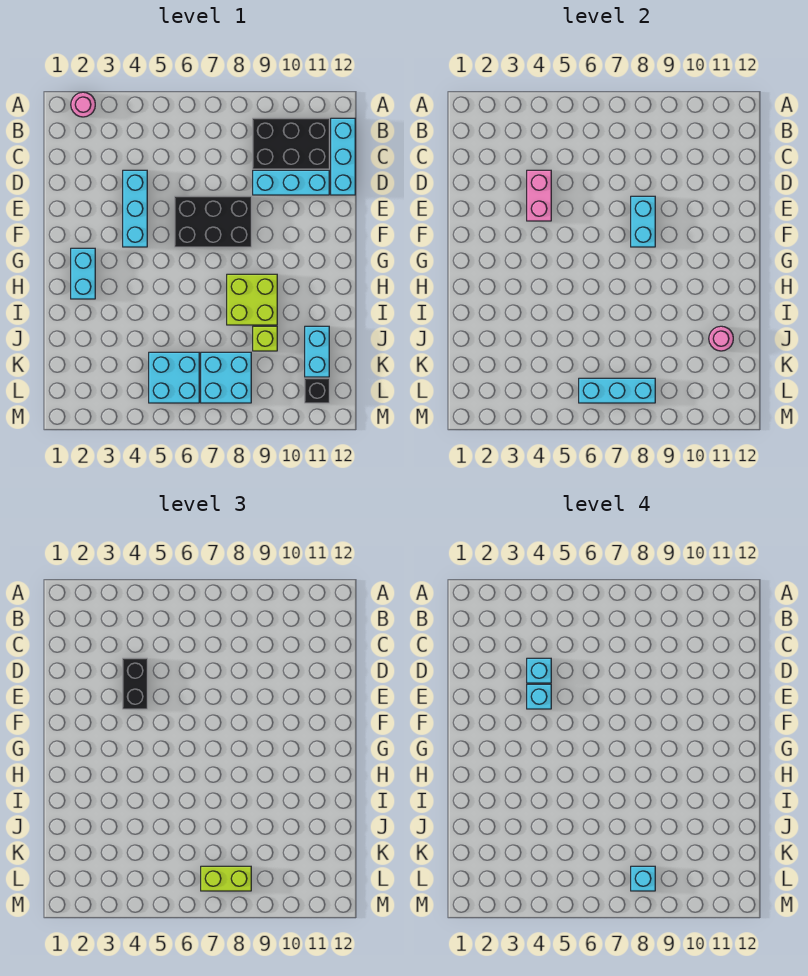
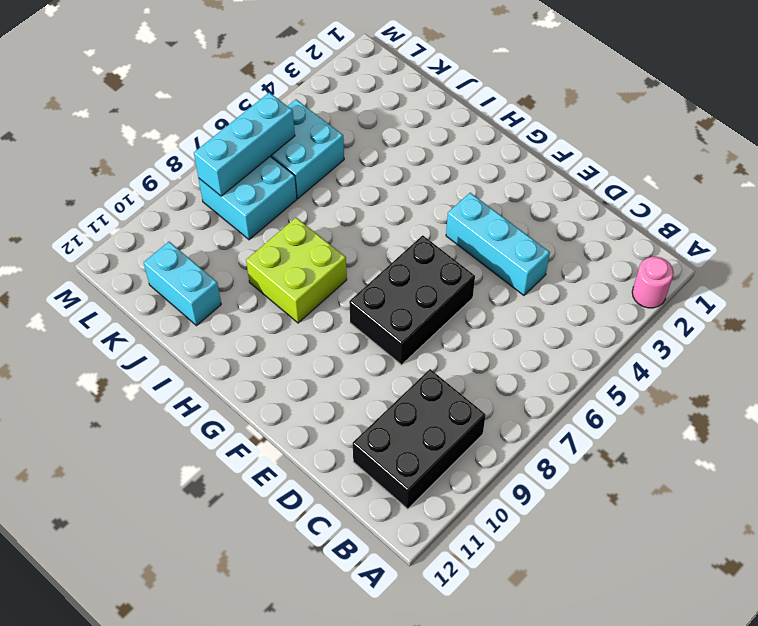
none -> cyan 1x3 brick [331,118,355,195]
none -> cyan 1x3 brick [253,170,329,195]
none -> cyan 1x2 brick [71,248,95,299]

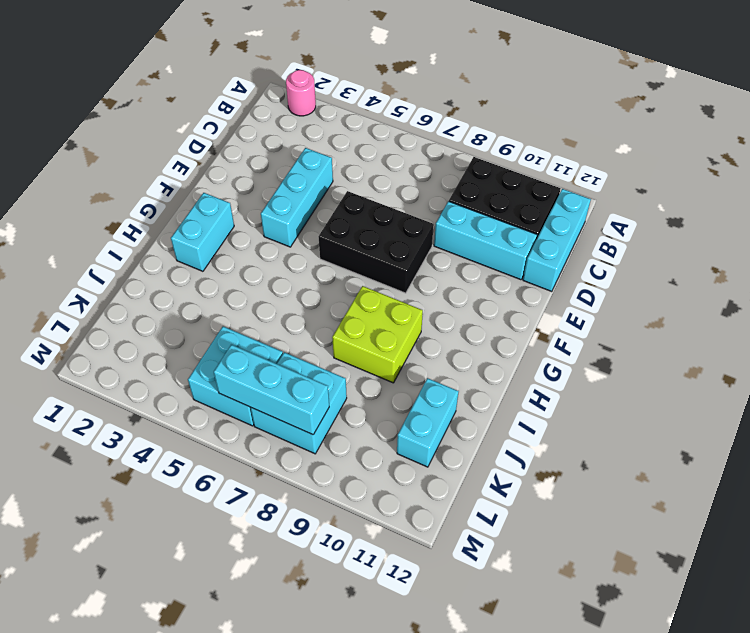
none -> lime 1x1 brick [253,326,277,351]
none -> black 1x1 brick [305,378,329,403]
none -> pink 1x2 brick [527,170,551,221]

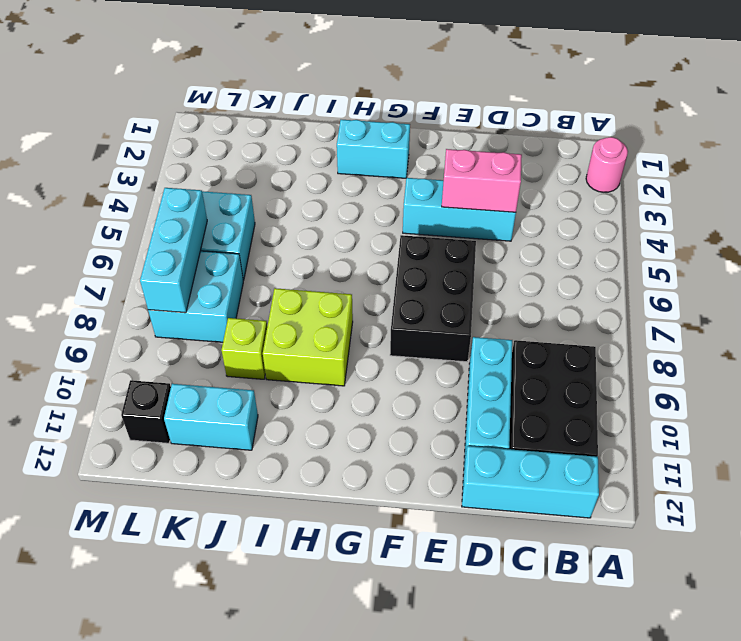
none -> cyan 1x2 brick [631,196,655,247]
none -> pink 1x1 round brick [709,326,733,351]
none -> black 1x2 brick [123,658,147,709]

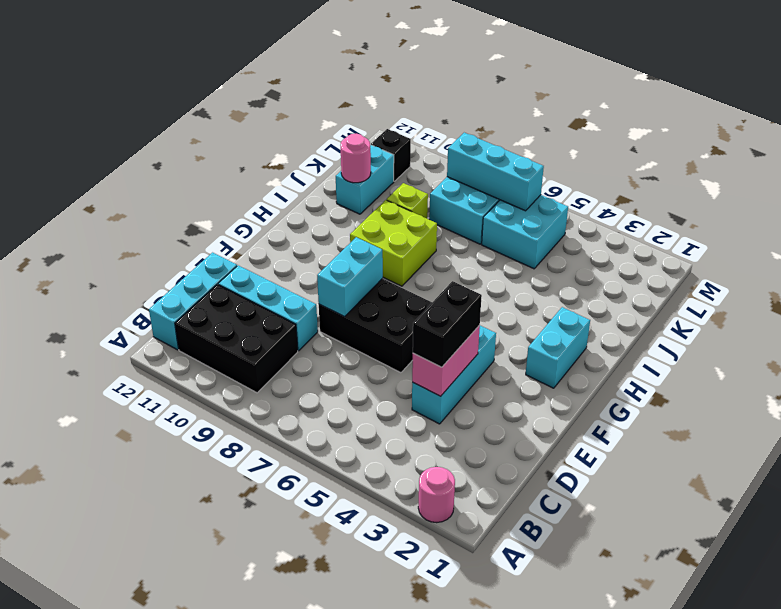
none -> lime 1x2 brick [201,866,251,891]
none -> cyan 1x1 brick [527,658,551,683]
none -> cyan 1x1 brick [527,684,551,709]

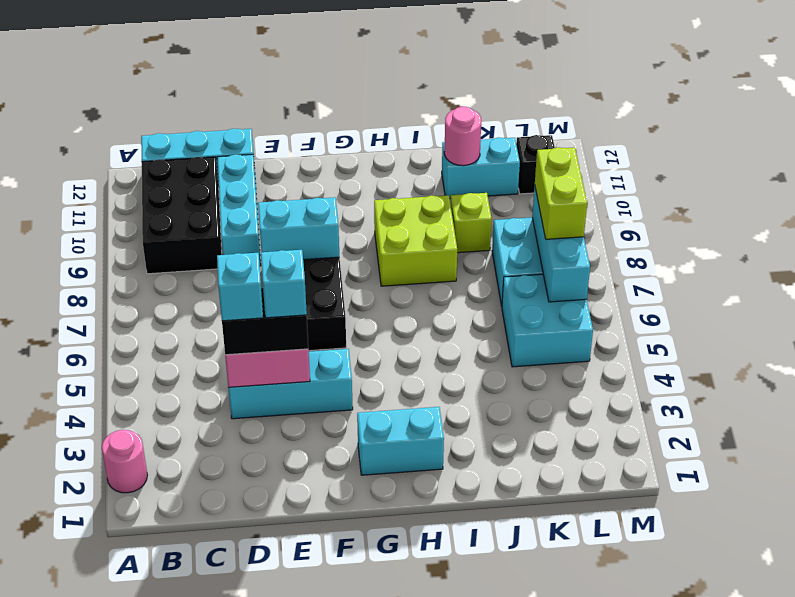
none -> cyan 1x1 brick [631,866,655,891]

